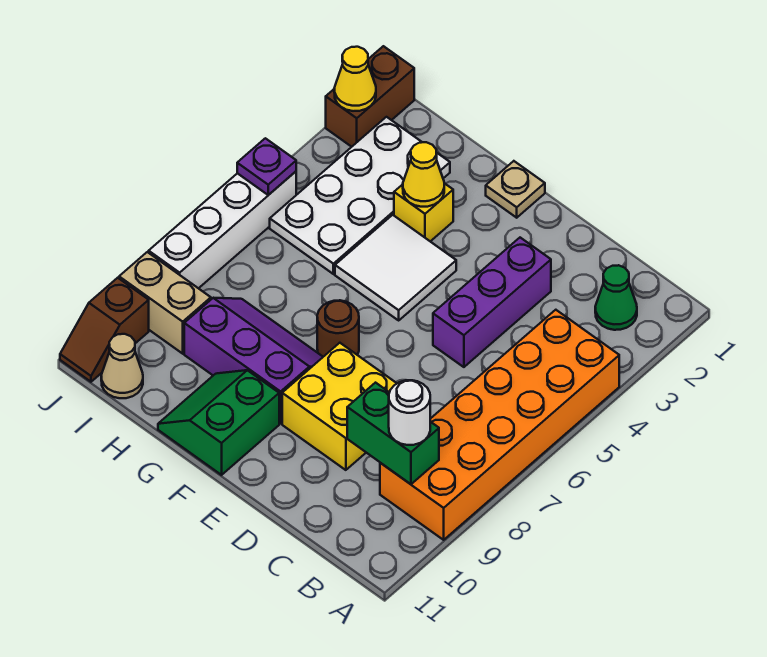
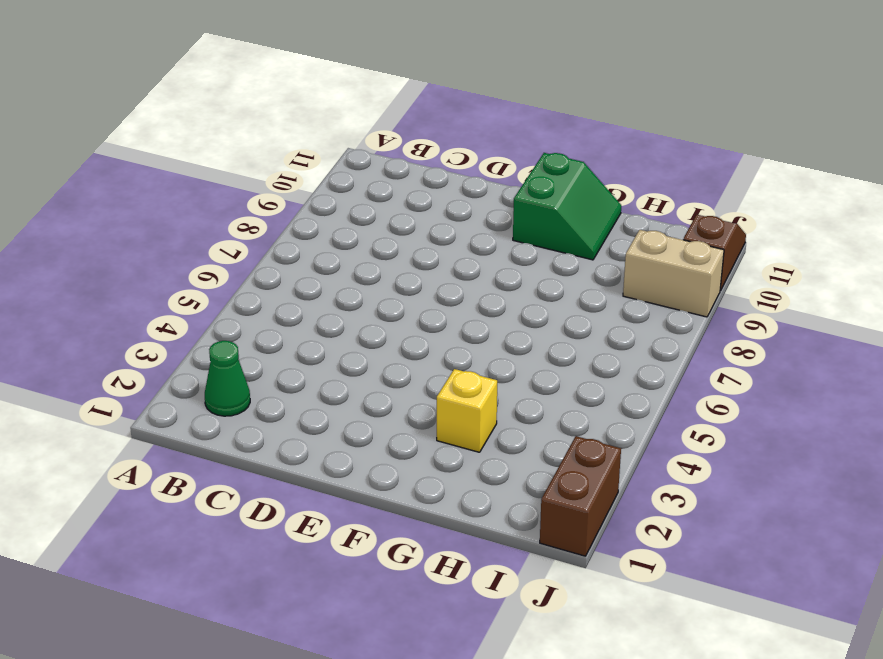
none -> orange 2x6 brick [380,310,619,540]
none -> purple 1x3 brick [433,238,551,367]
none -> yellow 2x2 brick [282,343,397,470]

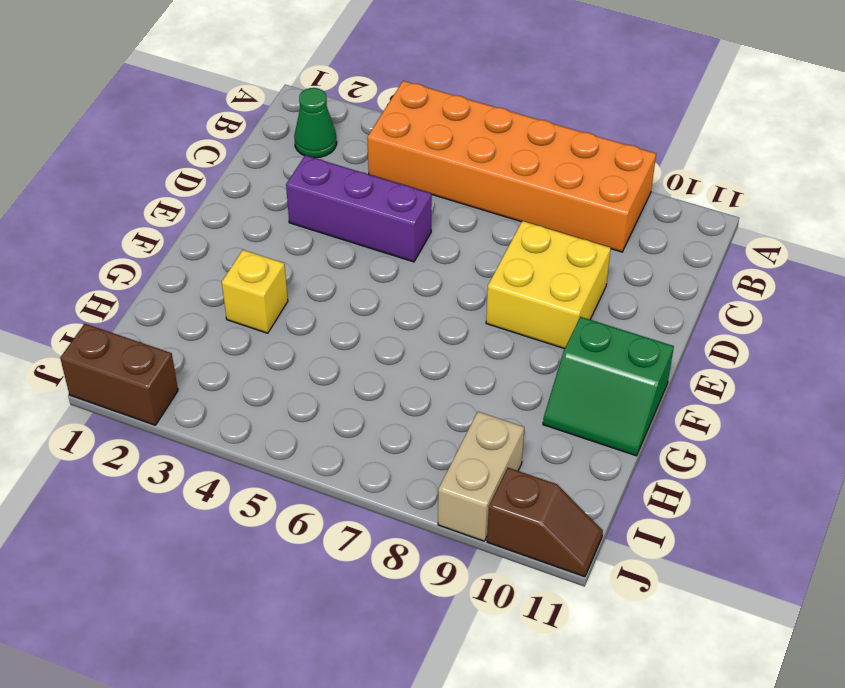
none -> tan 1x1 plate [486,161,545,218]
none -> white 2x2 tile [335,215,456,320]
none -> brown 1x1 round brick [317,300,359,357]

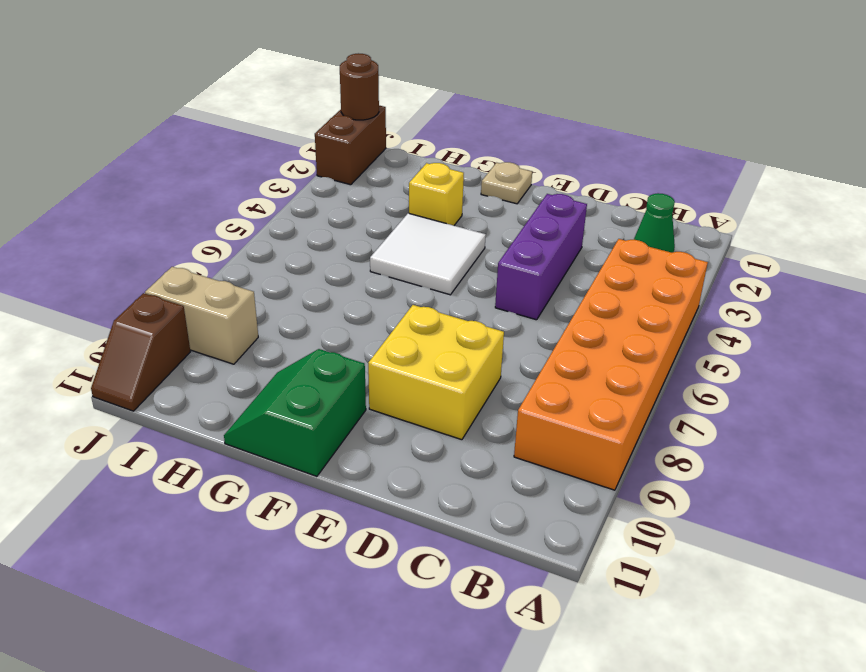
brown 1x1 round brick [340,53,379,120] -> brown 1x1 round brick moved to [317,300,359,357]
none -> purple 2x3 slope [184,298,323,423]
none -> white 2x4 plate [270,117,450,274]
none -> tan 1x1 cone [101,334,143,398]

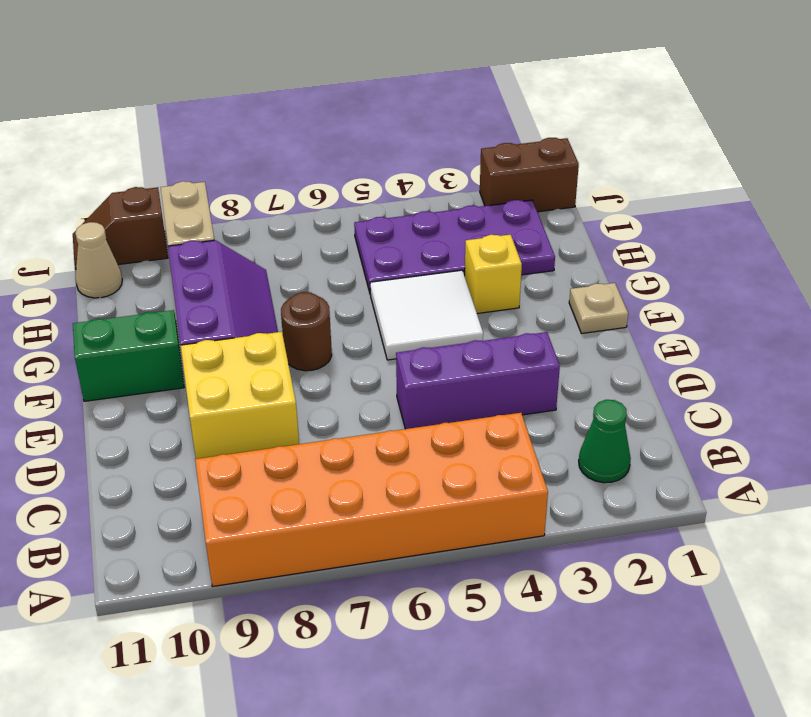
purple 2x4 plate [354,200,555,292] -> white 2x4 plate [270,117,450,274]
none -> white 1x4 brick [149,172,296,288]
none -> green 1x2 brick [347,383,439,484]
none -> yellow 1x1 cone [403,142,444,207]

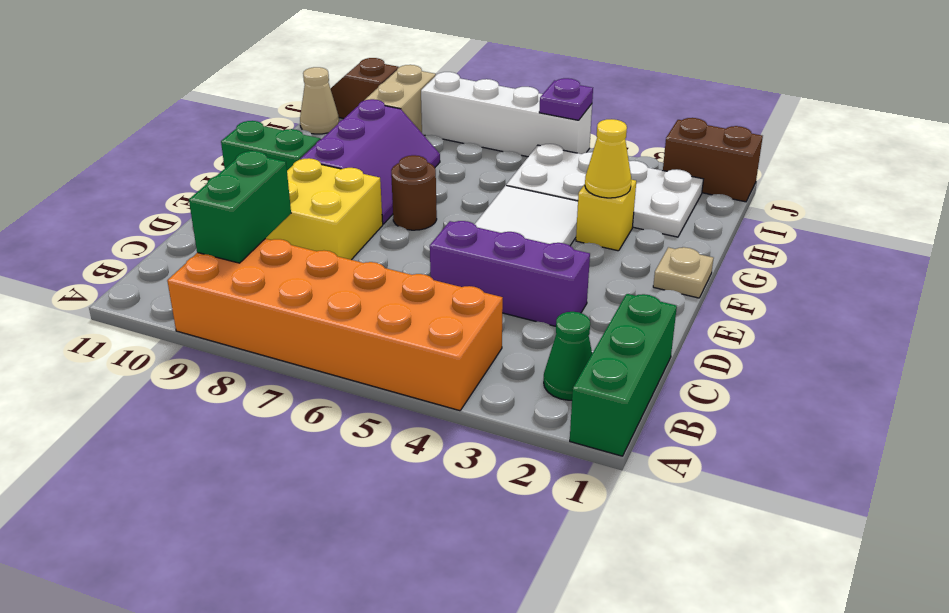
green 1x3 brick [570,294,677,456] -> none
none -> yellow 1x1 cone [334,47,376,111]
none -> white 1x1 round brick [389,380,430,445]

